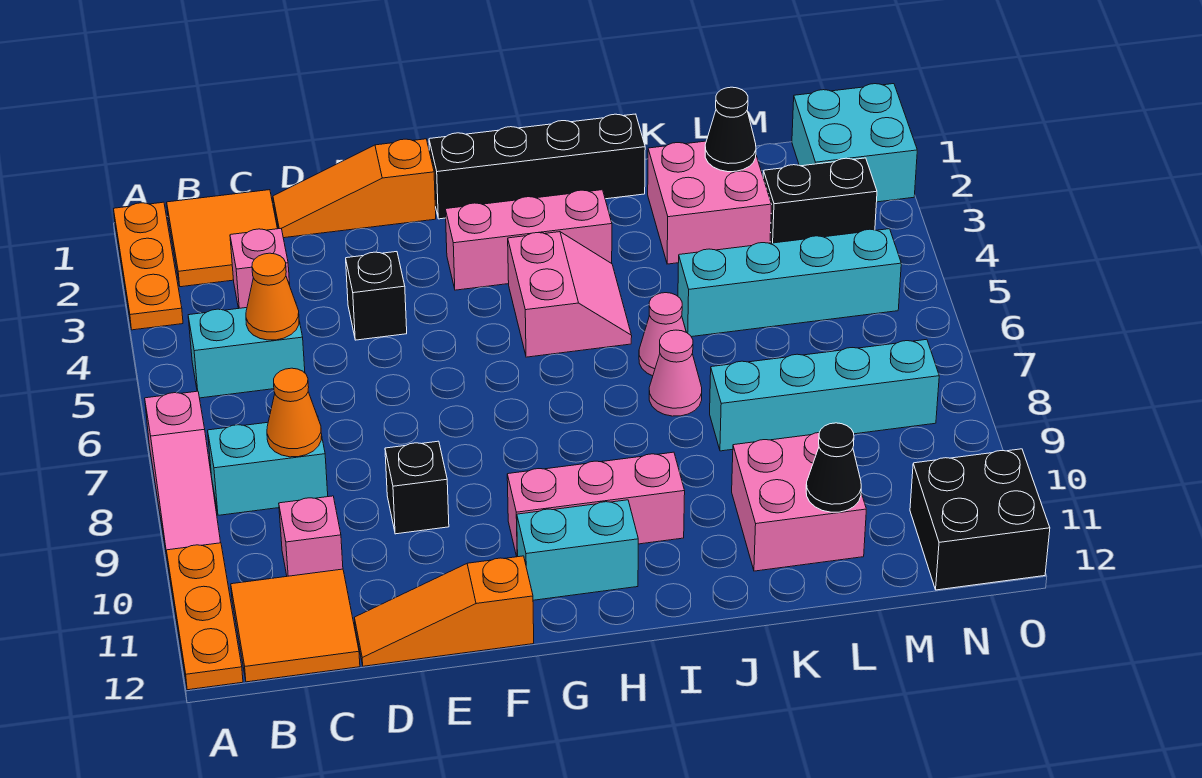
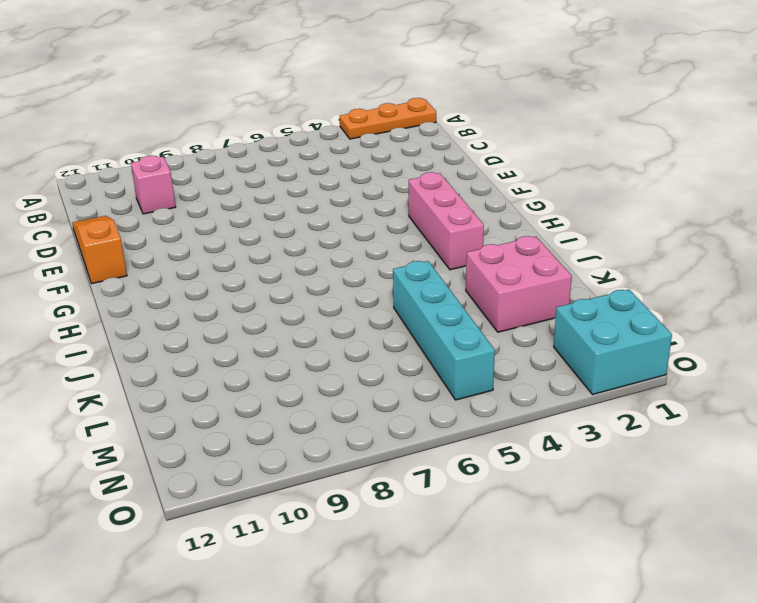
none -> pink 1x3 slope [145,391,221,562]
none -> orange 1x3 plate [166,543,243,690]
none -> orange 2x2 tile [167,190,277,287]
none -> cyan 1x2 brick [188,308,305,398]

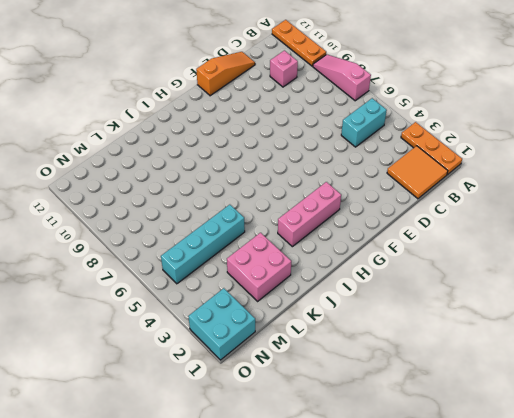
none -> cyan 1x2 brick [208,416,328,515]
none -> orange 2x2 tile [231,569,360,682]
none -> pink 1x1 brick [230,228,290,309]
none -> orange 1x3 slope [273,139,436,238]

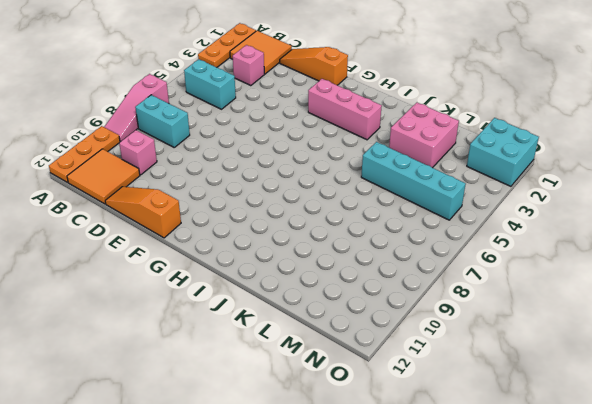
none -> black 1x1 brick [346,252,407,340]
none -> black 1x1 brick [385,441,449,534]
none -> black 1x4 brick [429,114,645,219]
none -> pink 1x3 brick [507,452,685,557]

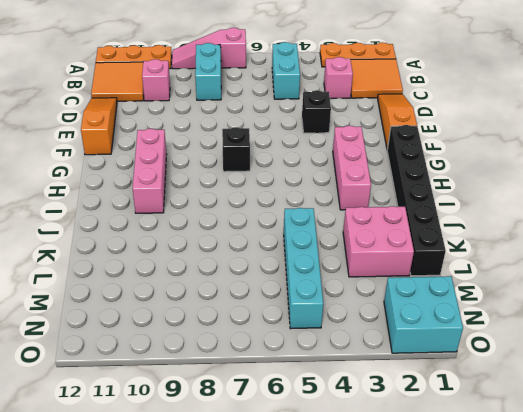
black 1x6 brick [387,125,446,276] -> black 1x4 brick [429,114,645,219]
black 1x1 brick [222,127,250,172] -> black 1x1 brick moved to [385,441,449,534]
none -> cyan 1x2 brick [517,500,638,600]
none -> pink 2x2 slope [508,232,632,357]
none -> pink 1x1 cone [639,293,686,376]
none -> pink 1x1 cone [649,330,702,416]

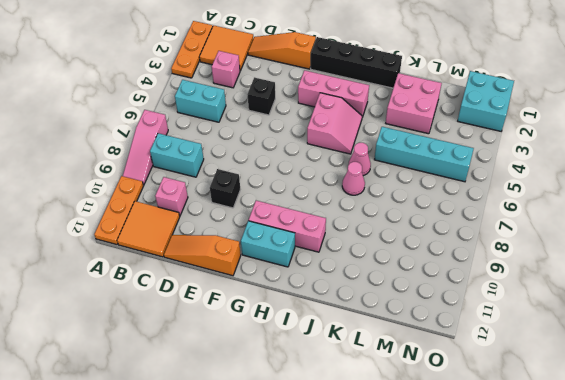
none -> cyan 1x4 brick [710,339,939,451]
none -> pink 2x2 brick [732,433,866,571]
none -> black 1x2 brick [763,158,877,243]
none -> black 2x2 brick [910,449,1050,590]

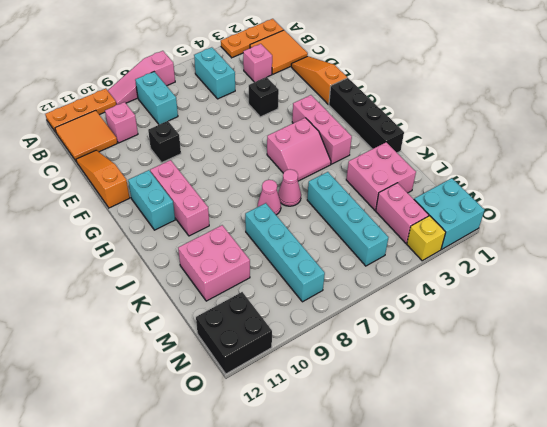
pink 1x2 brick [376,183,429,243] -> black 1x2 brick [763,158,877,243]
yellow 1x1 brick [407,216,446,261] -> none
none -> orange 1x1 cone [246,253,299,340]
none -> orange 1x1 cone [267,368,322,457]
none -> black 1x1 cone [705,87,756,172]
none -> black 1x1 cone [806,423,861,512]

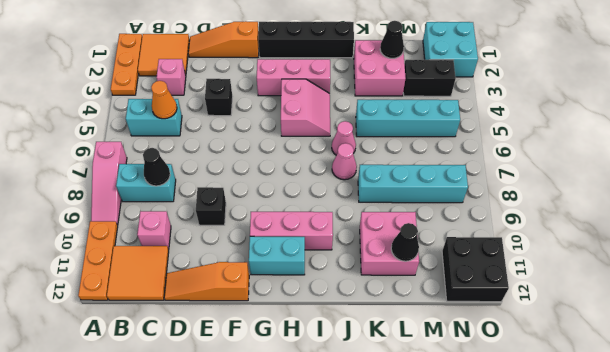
black 1x1 cone [143,148,170,186] -> orange 1x1 cone [267,368,322,457]

